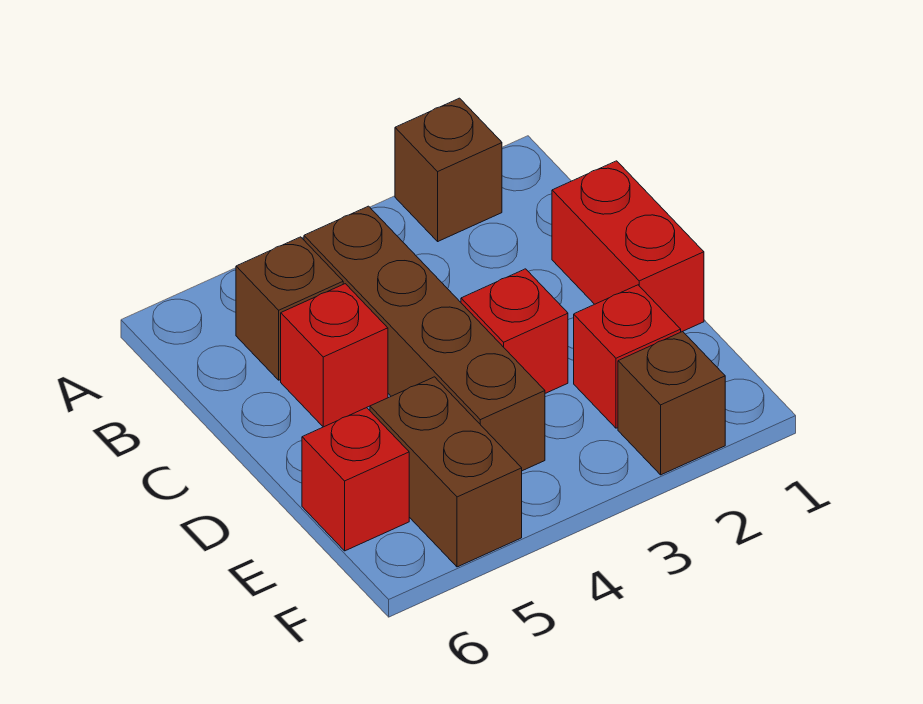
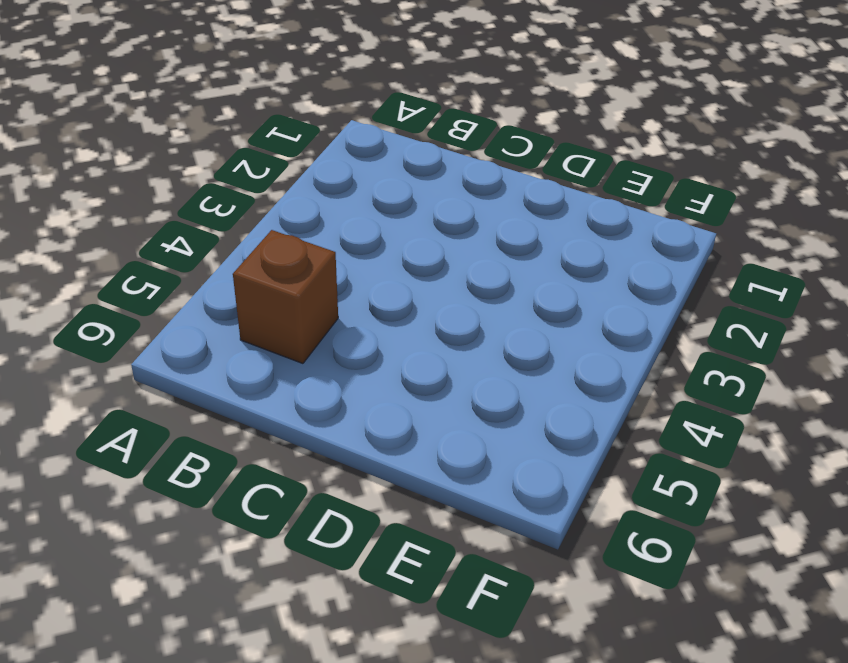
none -> brown 1x1 brick [395,98,502,241]
none -> brown 1x4 brick [304,206,545,471]

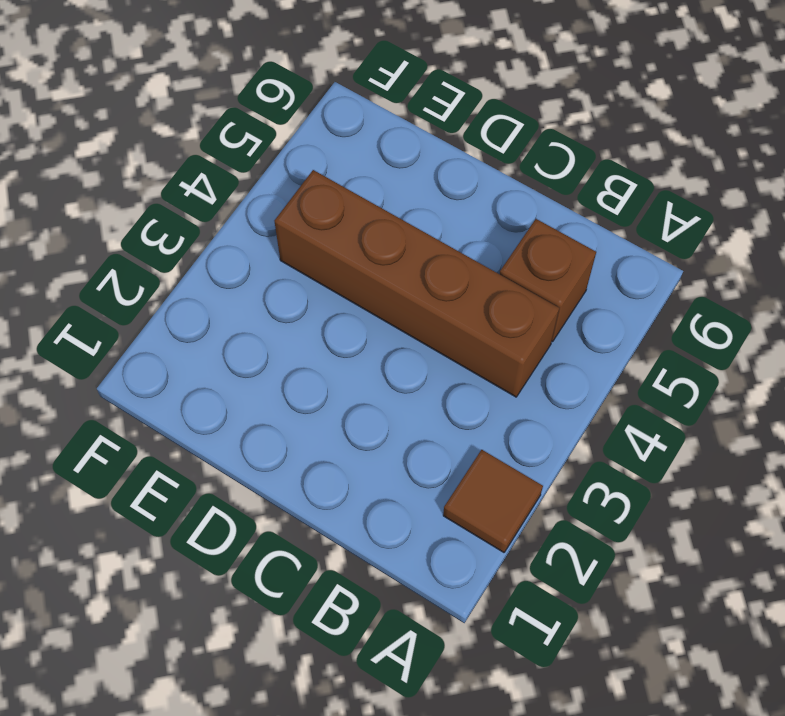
brown 1x1 tile [443,450,543,552] -> brown 1x1 brick [395,98,502,241]
none -> red 1x2 brick [552,161,704,332]
none -> red 1x1 brick [281,284,388,427]

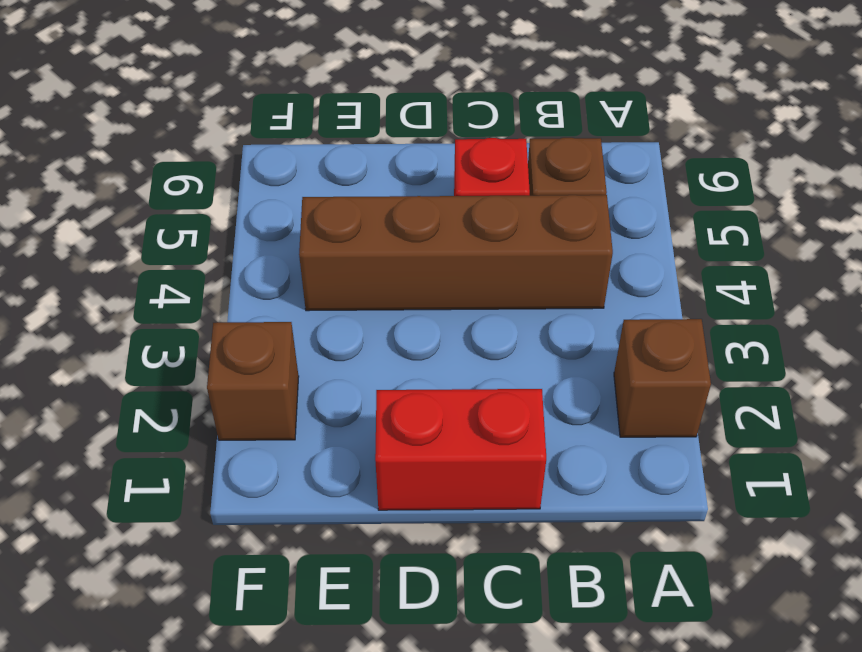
none -> red 1x1 brick [461,269,568,393]
none -> red 1x1 brick [574,285,681,428]

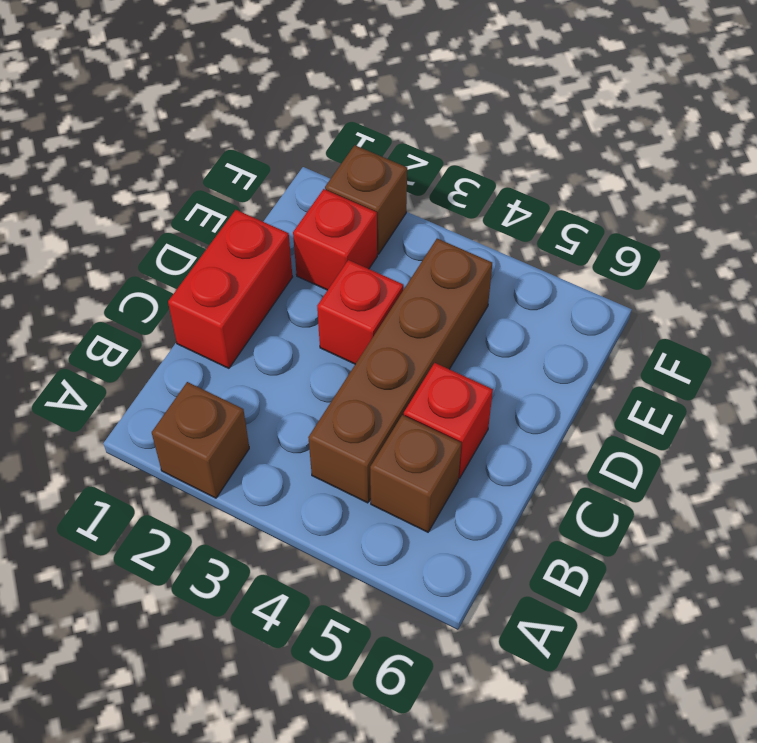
none -> brown 1x2 brick [370,377,522,567]
none -> red 1x1 brick [302,408,409,551]

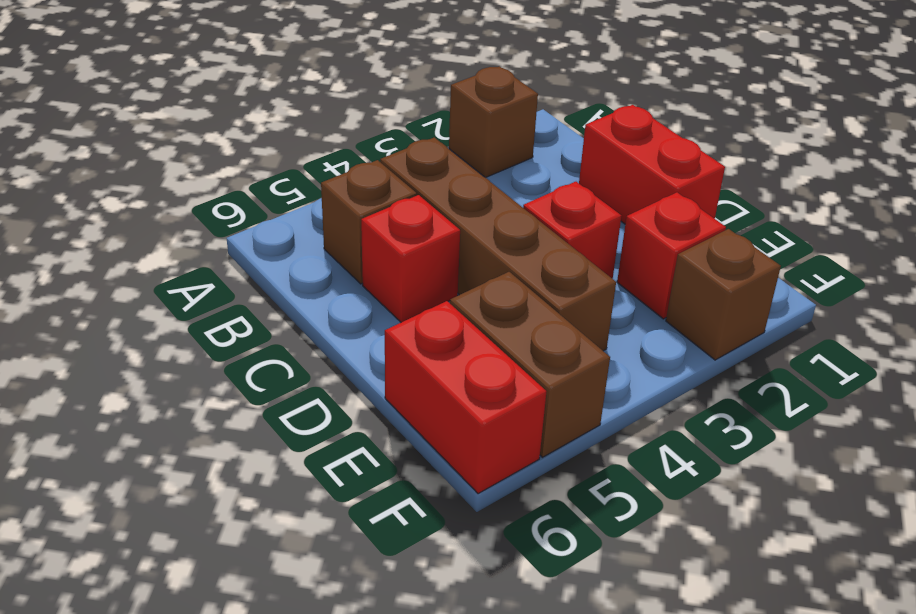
red 1x2 brick [385,301,547,494] -> red 1x1 brick [302,408,409,551]

